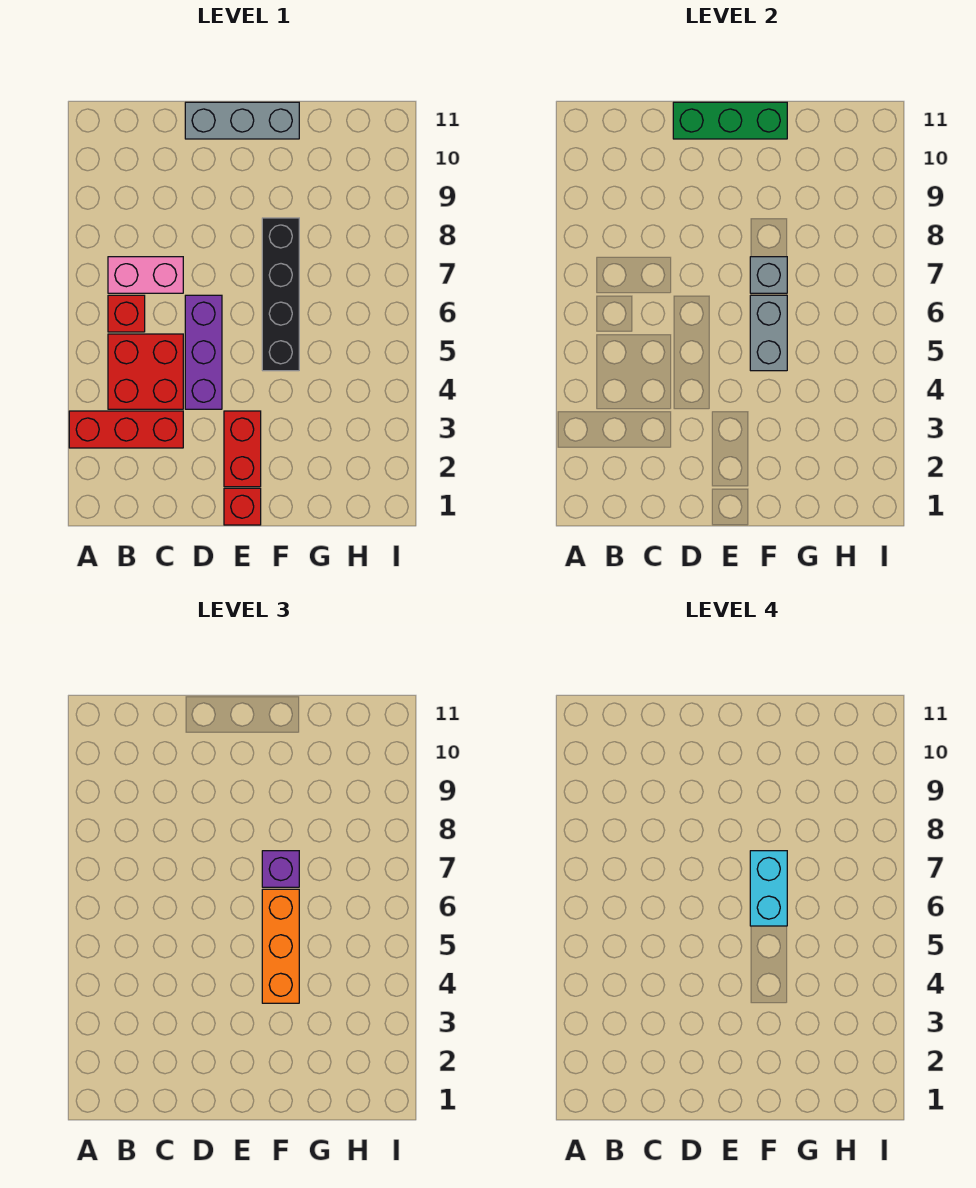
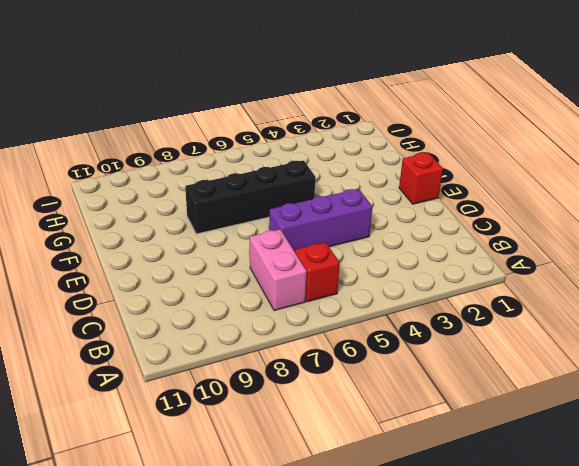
none -> red 1x3 brick [69,411,183,448]
none -> red 2x2 brick [108,334,183,409]
none -> grey 1x3 brick [185,102,299,139]

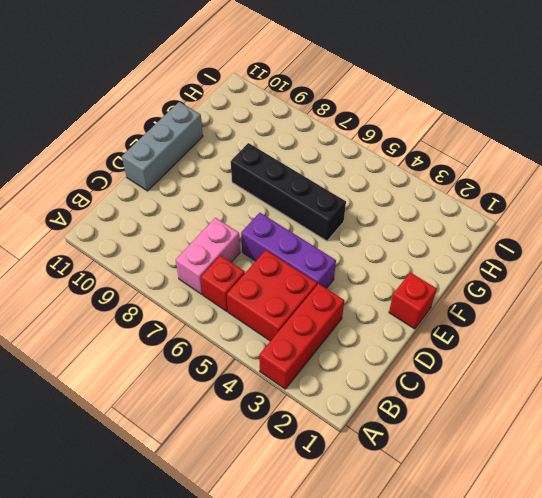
none -> red 1x2 brick [224,411,261,487]
none -> green 1x3 brick [673,102,787,139]
none -> grey 1x2 brick [750,295,787,371]

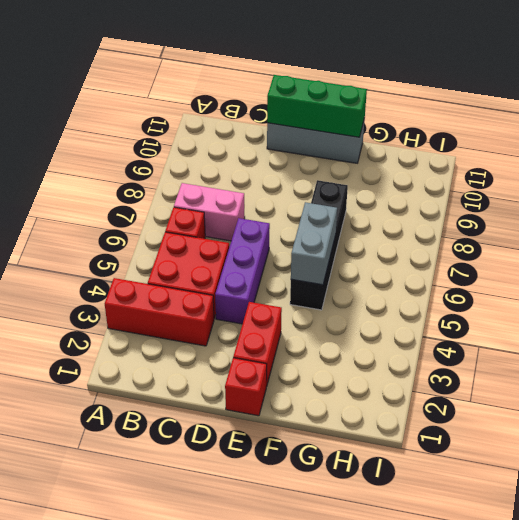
none -> grey 1x1 brick [750,257,787,293]
none -> orange 1x3 brick [262,889,299,1003]
none -> purple 1x1 brick [262,851,299,887]

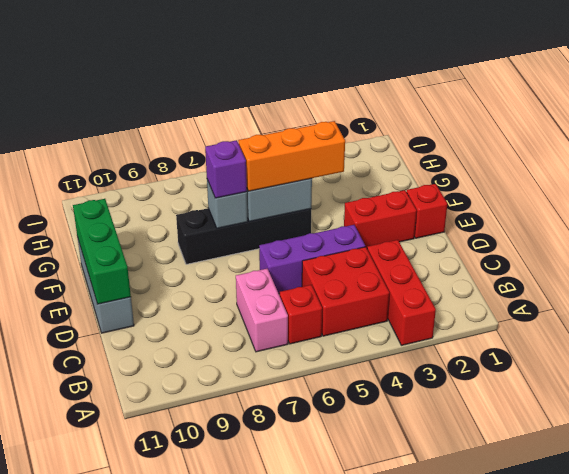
none -> cyan 1x2 brick [750,851,787,926]

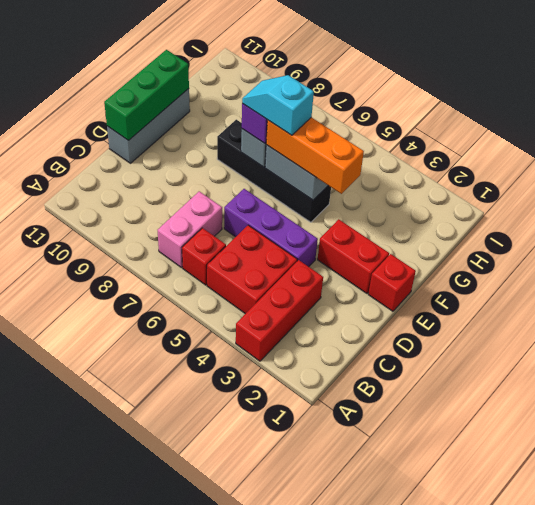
cyan 1x2 slope [242,75,314,135] -> cyan 1x2 brick [750,851,787,926]

